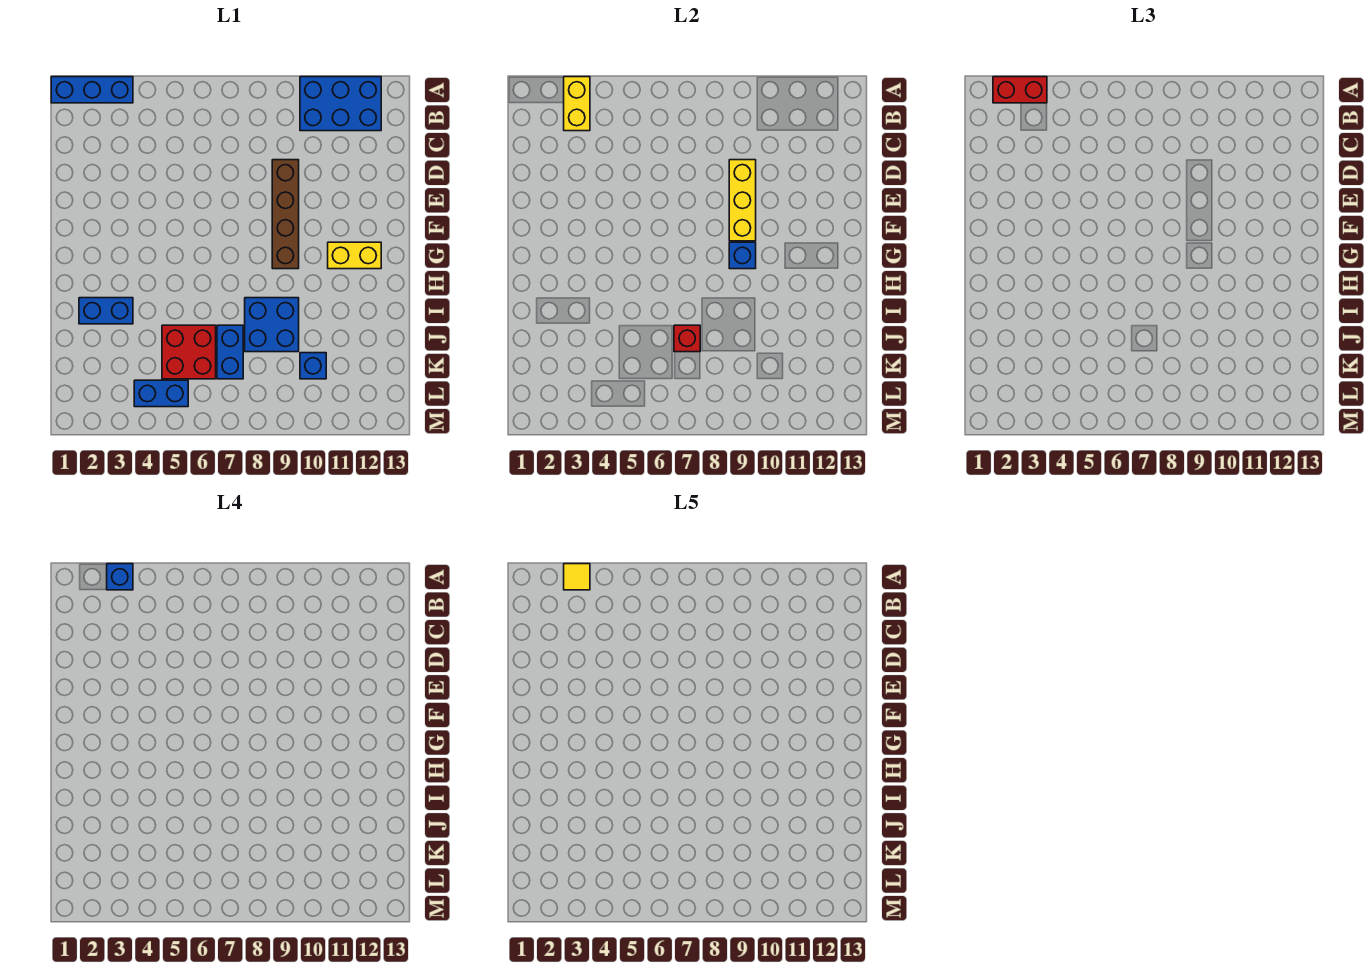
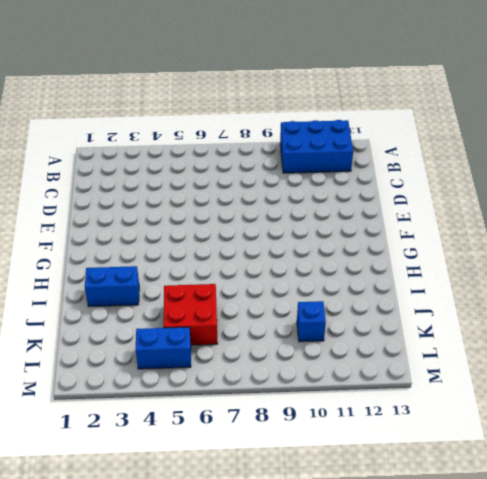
none -> blue 1x3 brick [51,77,133,103]
none -> brown 1x4 brick [272,160,299,269]
none -> yellow 1x2 brick [328,242,381,269]

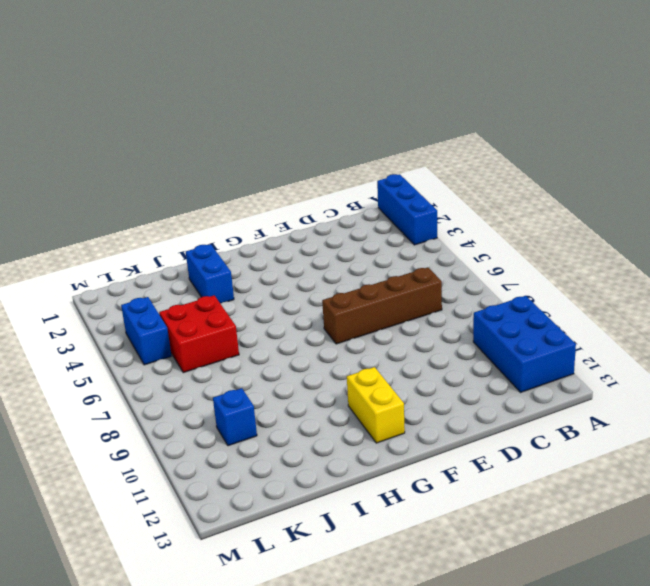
brown 1x4 brick [322,267,442,344] -> brown 1x4 brick moved to [272,160,299,269]
none -> blue 2x2 brick [245,298,299,352]
none -> blue 1x2 brick [217,325,243,379]
none -> yellow 1x2 brick [564,77,590,131]

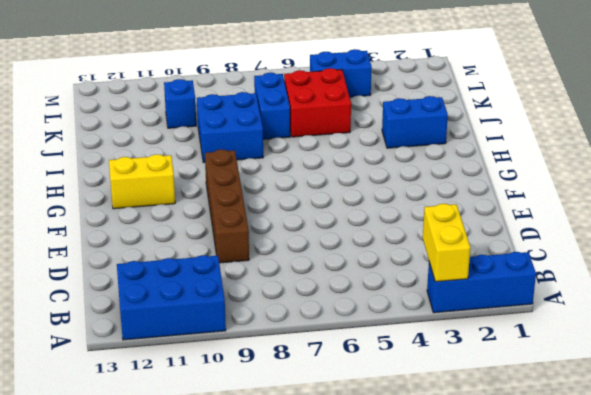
none -> yellow 1x3 brick [729,160,756,241]
none -> blue 1x1 brick [729,242,756,269]
none -> red 1x1 brick [674,325,700,352]

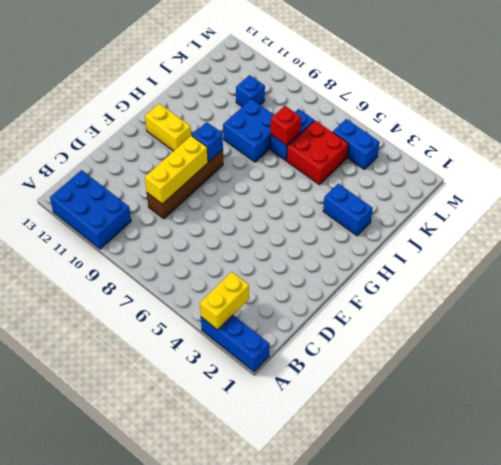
none -> red 1x2 brick [993,77,1047,103]
none -> blue 1x1 brick [107,564,133,590]
none -> yellow 1x1 tile [564,564,590,590]

